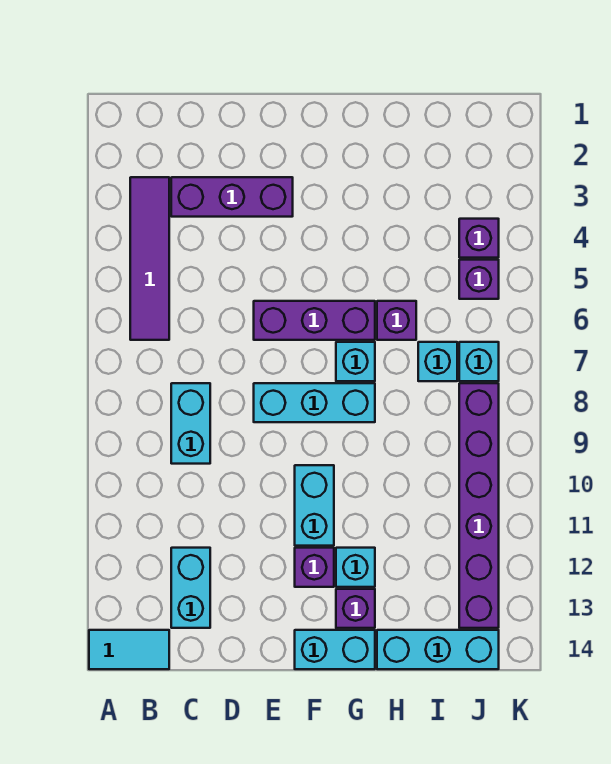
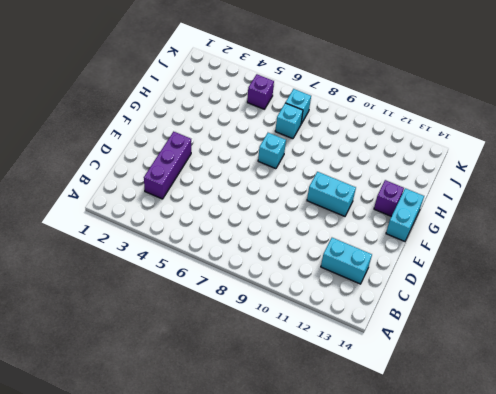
none -> cyan 1x2 tile [89,630,169,669]
none -> purple 1x4 tile [130,177,169,340]
none -> cyan 1x2 brick [171,383,210,464]

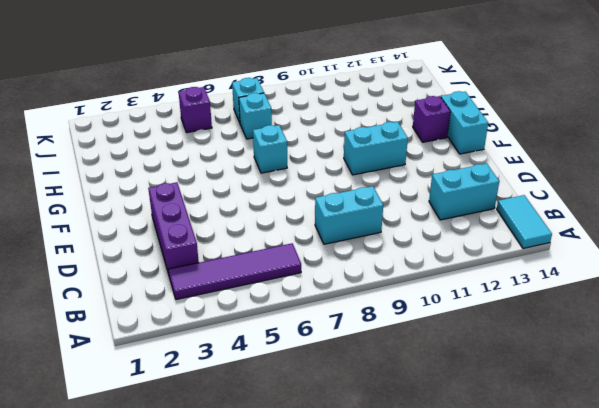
none -> purple 1x3 brick [254,301,375,340]
none -> cyan 1x3 brick [254,383,375,422]
none -> purple 1x1 brick [295,548,334,587]

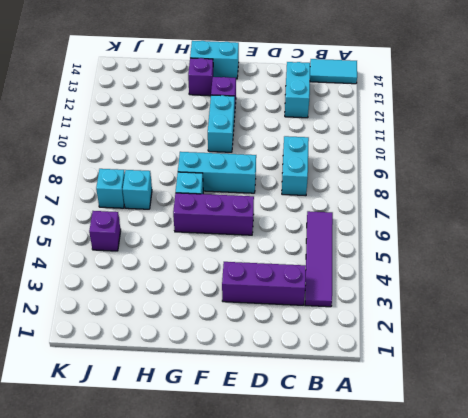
none -> cyan 1x1 brick [336,548,375,587]
none -> purple 1x1 brick [377,301,416,340]
none -> cyan 1x3 brick [377,630,499,669]

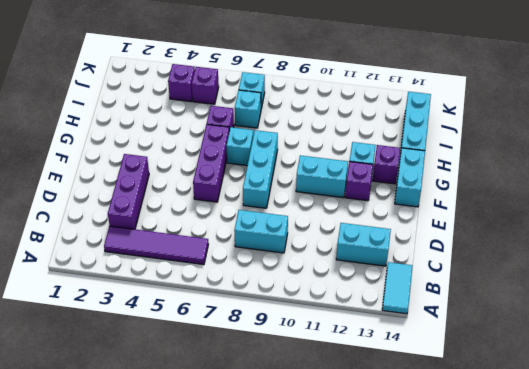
none -> purple 1x6 brick [459,383,499,628]

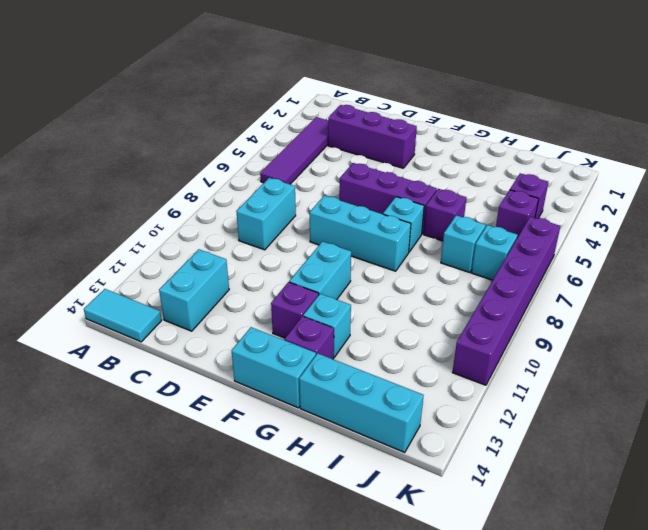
purple 1x6 brick [453,217,560,385] -> purple 1x6 brick moved to [459,383,499,628]

